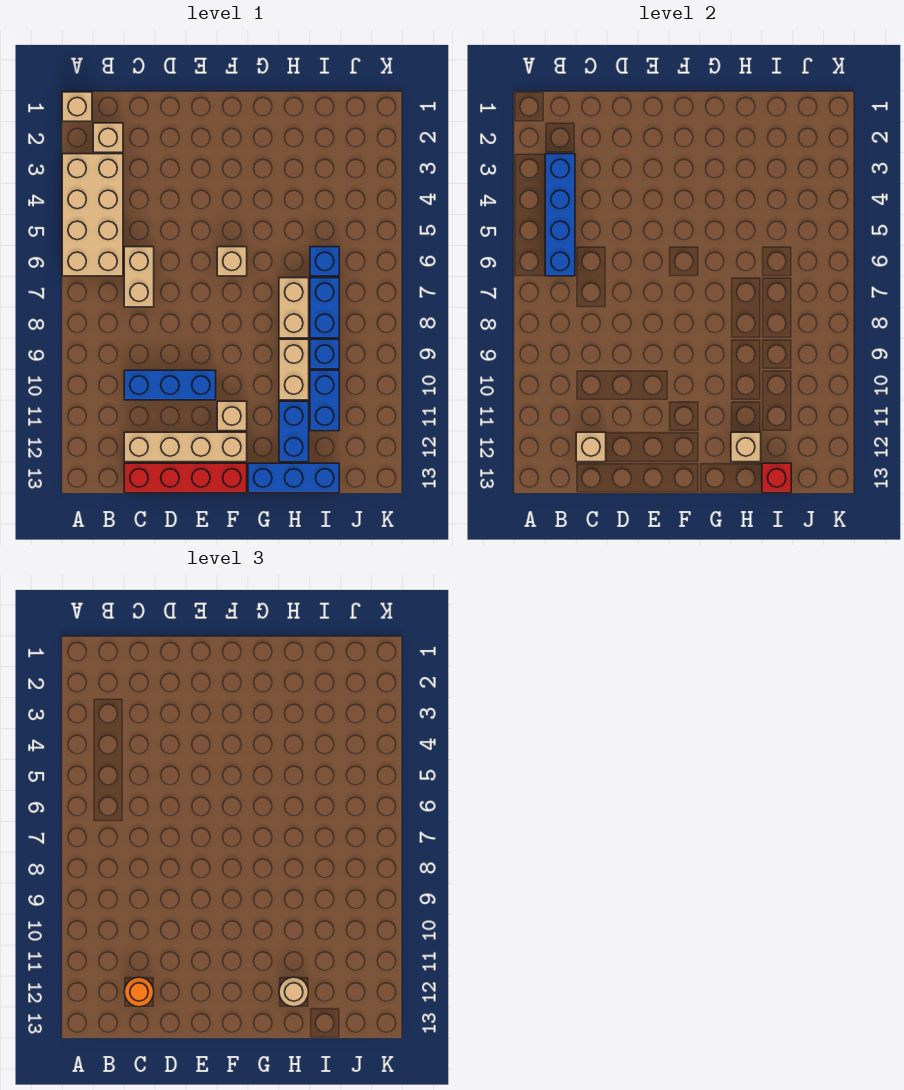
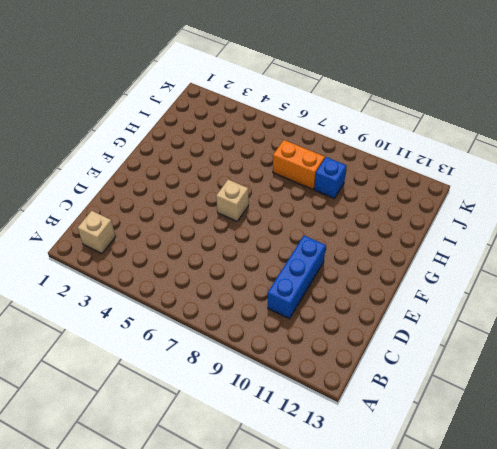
orange 1x2 brick [273,140,325,189] -> blue 1x2 brick [310,278,339,338]
none -> tan 1x1 brick [62,92,92,121]
none -> tan 2x4 brick [62,154,123,276]
none -> tan 1x2 brick [124,247,154,307]

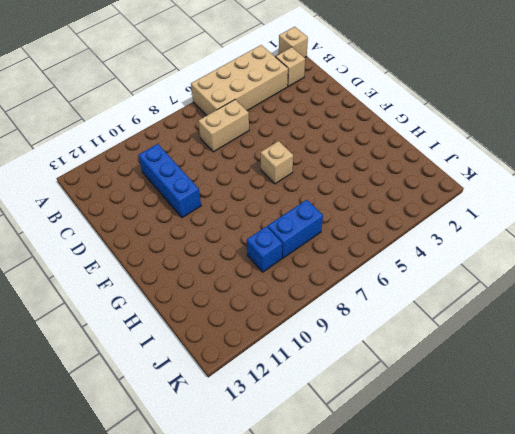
none -> tan 1x4 brick [124,432,247,462]
none -> red 1x4 brick [124,463,247,493]
none -> tan 1x1 brick [217,401,247,431]

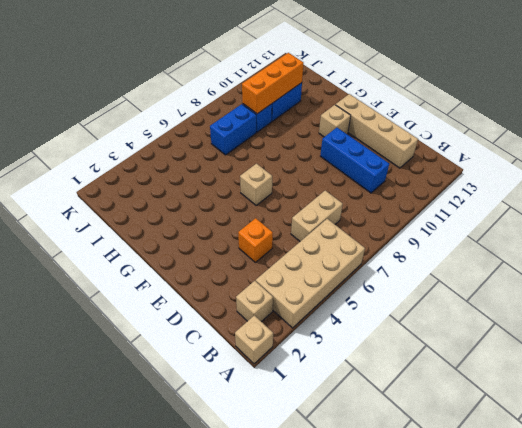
orange 1x1 brick [238,218,273,262] -> none
orange 1x3 brick [242,53,303,114] -> none
none -> red 1x4 brick [124,463,247,493]
none -> blue 1x3 brick [248,463,339,493]
none -> tan 1x2 brick [279,278,309,338]

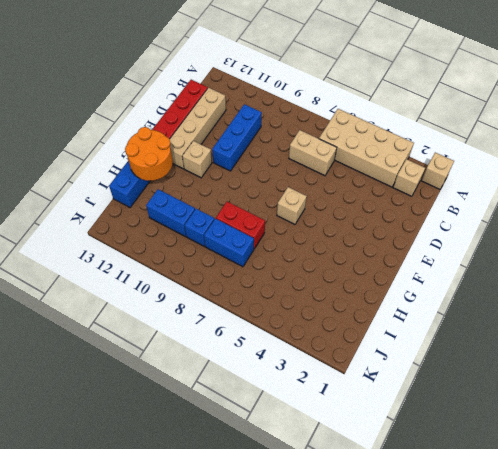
orange 2x2 round brick [125,127,173,181] -> tan 1x1 brick [731,432,761,462]
red 1x2 brick [216,202,265,249] -> tan 1x2 brick [279,278,309,338]
none -> tan 1x2 brick [279,339,309,400]
none -> blue 1x2 brick [279,401,309,462]
none -> blue 1x1 brick [310,247,339,276]

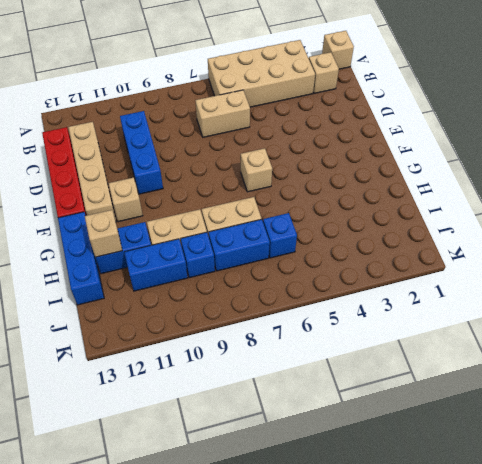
none -> blue 1x4 brick [545,154,575,276]
none -> tan 1x1 brick [576,432,606,462]
none -> red 1x1 brick [762,463,791,493]

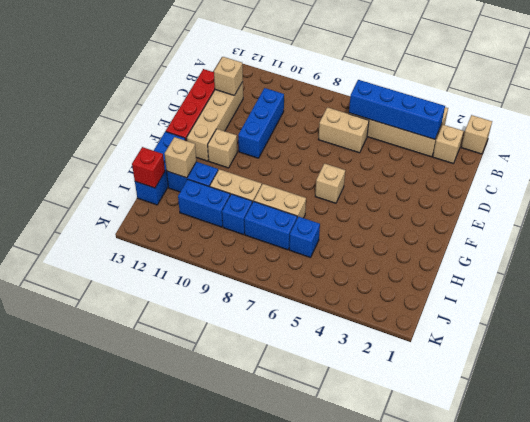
none -> orange 1x1 round brick [124,977,154,1007]
none -> tan 1x1 round brick [279,977,308,1007]

